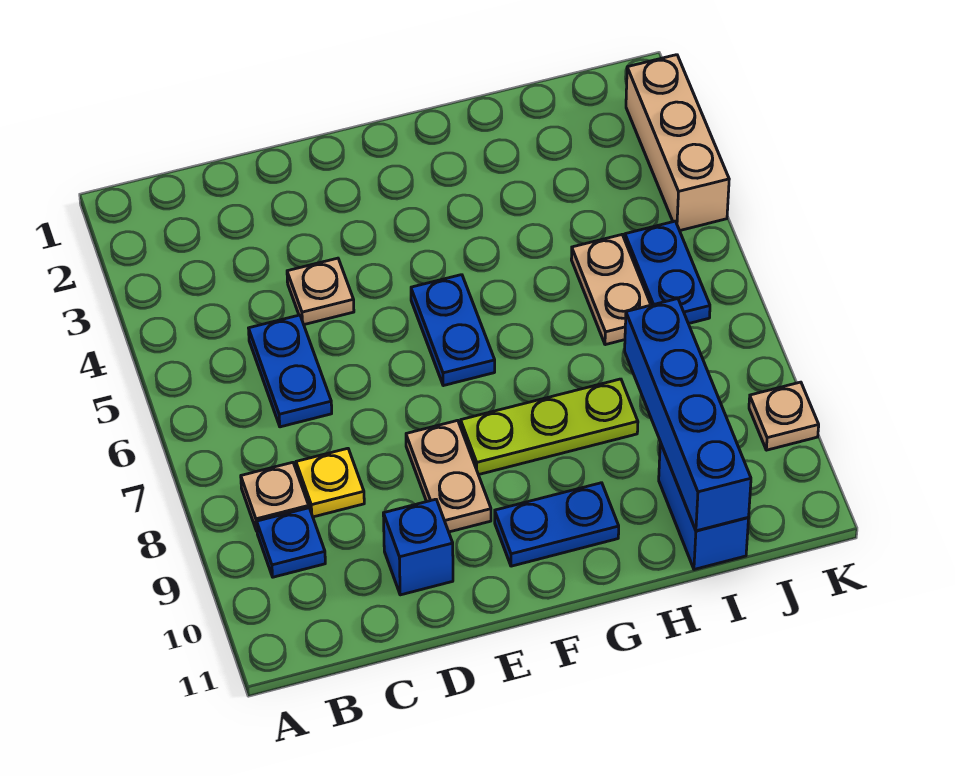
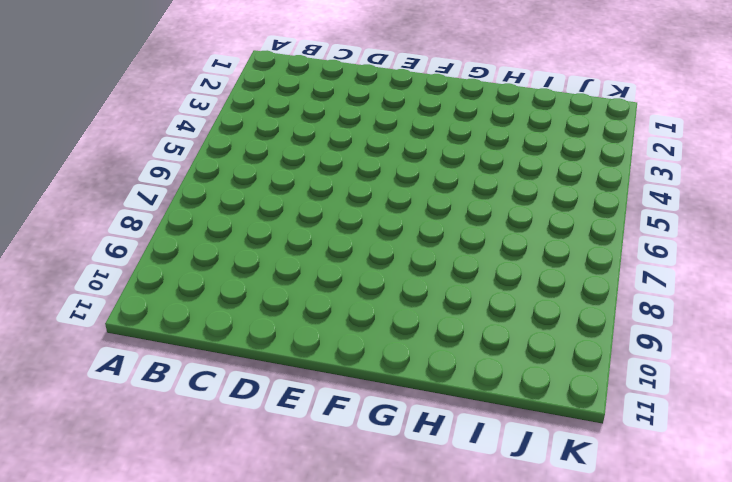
none -> tan 1x1 plate [241,462,309,531]
none -> blue 1x1 plate [257,508,325,577]
none -> blue 1x2 plate [249,315,332,427]

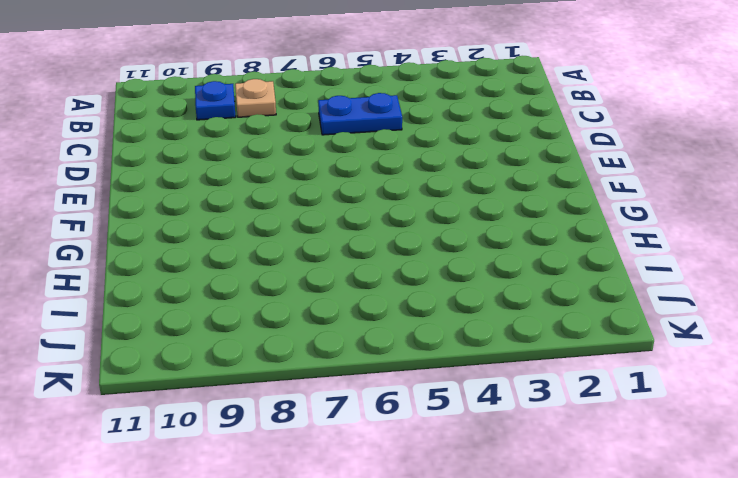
none -> yellow 1x1 plate [296,448,364,517]
none -> tan 1x1 plate [287,258,354,325]
none -> blue 1x1 brick [383,499,453,595]

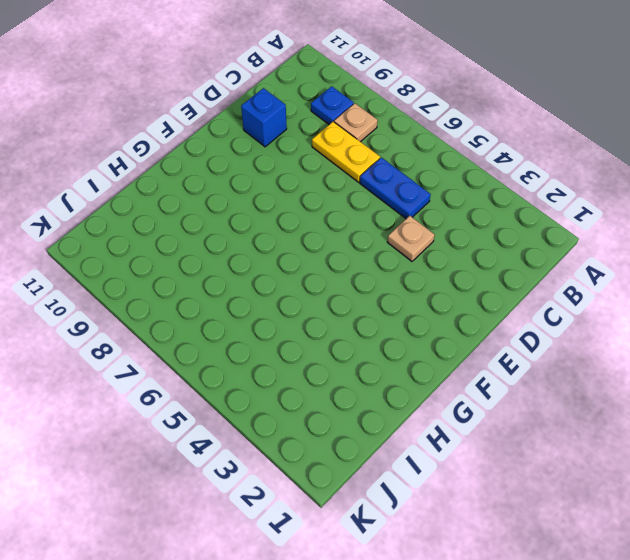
yellow 1x2 plate [312,122,380,182] -> yellow 1x1 plate [296,448,364,517]
none -> tan 1x2 plate [406,420,491,532]
none -> blue 1x2 plate [411,275,495,386]
none -> lime 1x3 plate [461,379,638,475]

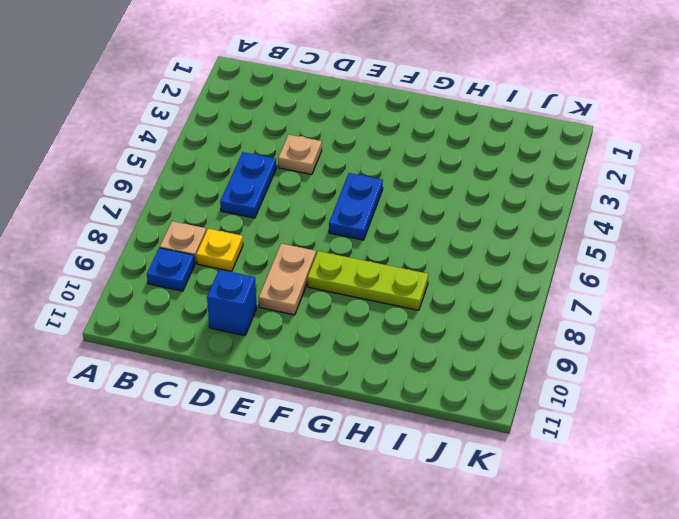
none -> blue 1x2 plate [495,483,619,566]
none -> tan 1x2 plate [571,235,651,345]
none -> blue 1x2 brick [659,443,749,569]

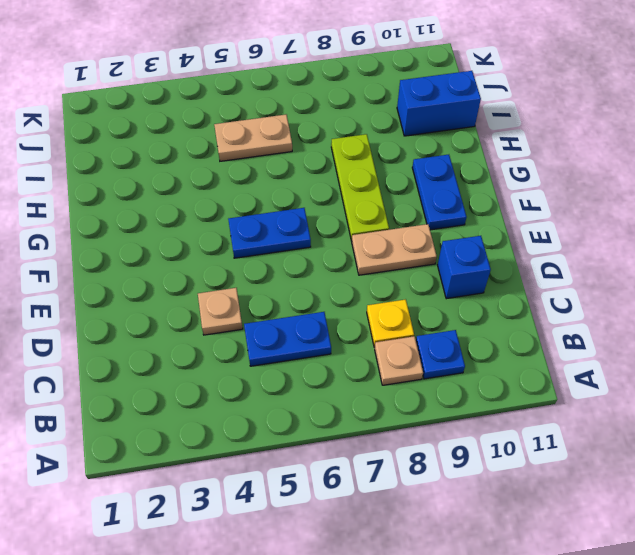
none -> blue 1x2 plate [625,221,710,324]
none -> tan 1x3 brick [626,55,729,231]
none -> tan 1x1 plate [749,382,819,450]

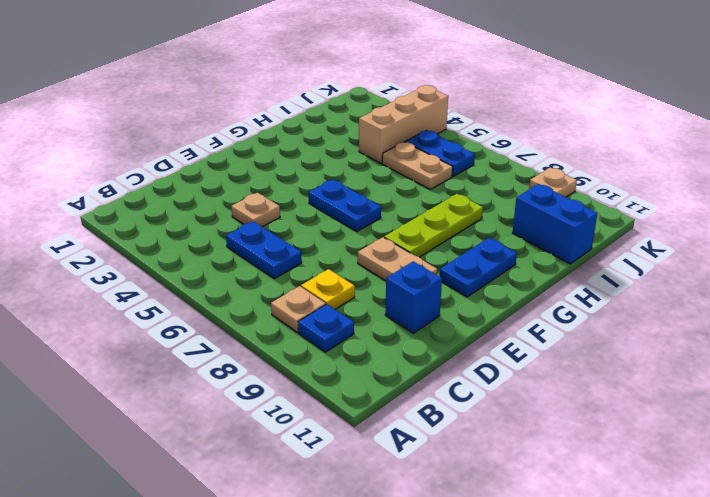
tan 1x3 brick [359,85,448,163] -> tan 1x3 brick turned to [626,55,729,231]
none -> blue 1x4 brick [625,299,751,531]

